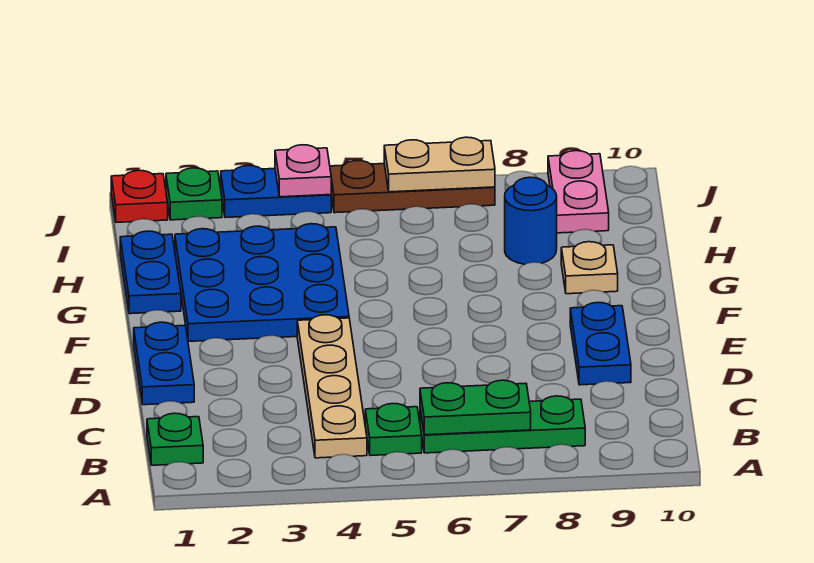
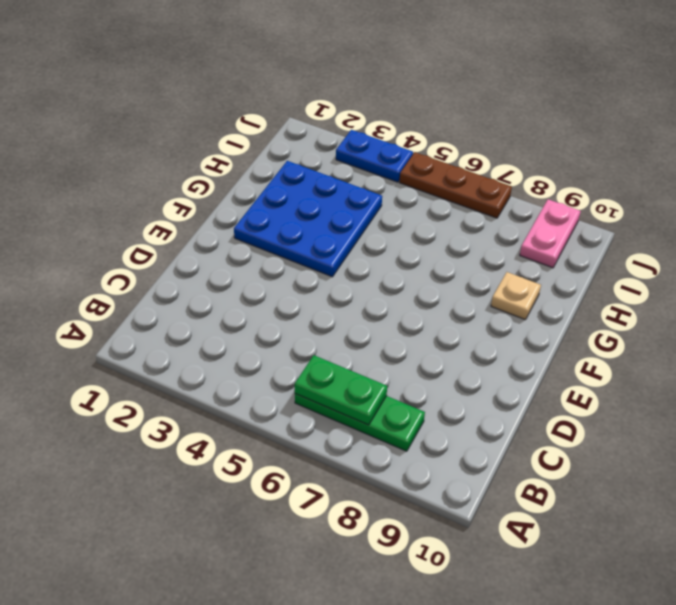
none -> green 1x1 plate [147,413,203,465]
none -> tan 1x4 plate [297,315,367,458]
none -> green 1x1 plate [365,404,422,456]

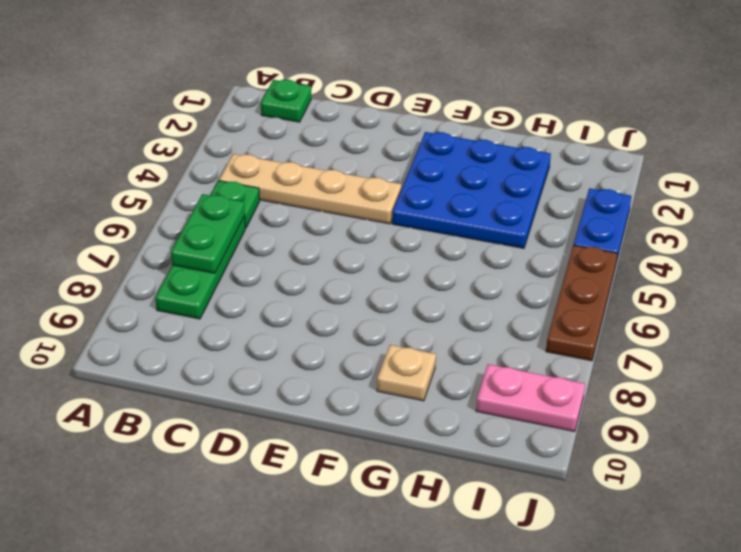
none -> blue 1x2 plate [134,322,194,405]
none -> blue 1x2 plate [570,302,631,385]
none -> blue 1x2 plate [120,231,181,314]

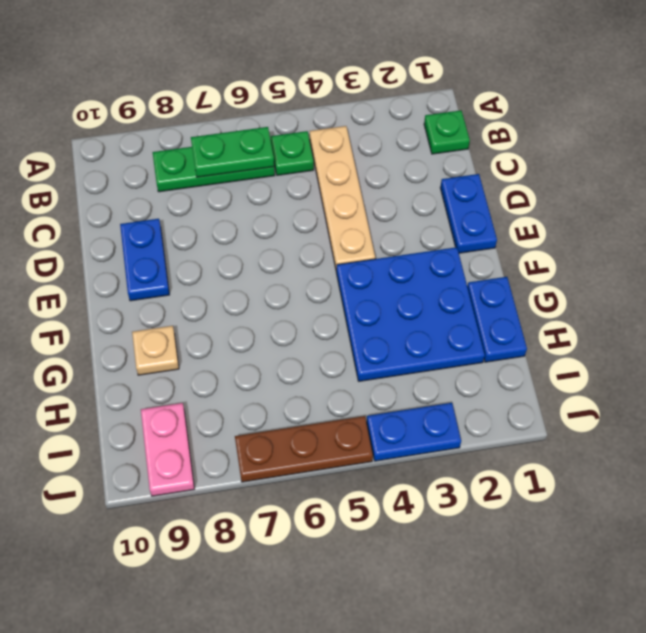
none -> blue 1x1 round brick [505,177,557,264]
none -> red 1x1 plate [111,170,168,222]
none -> green 1x1 plate [166,168,222,220]

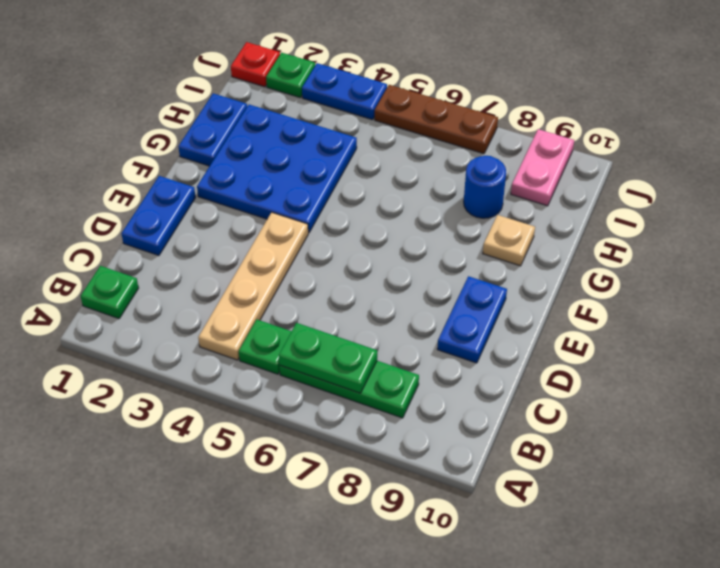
none -> pink 1x1 plate [275,145,331,197]
none -> tan 1x2 plate [384,137,495,192]

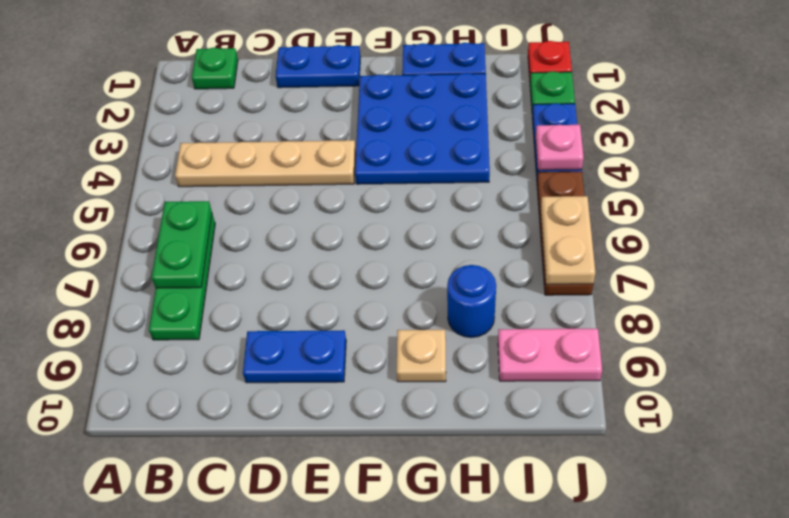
none -> green 1x1 plate [365,404,422,456]

